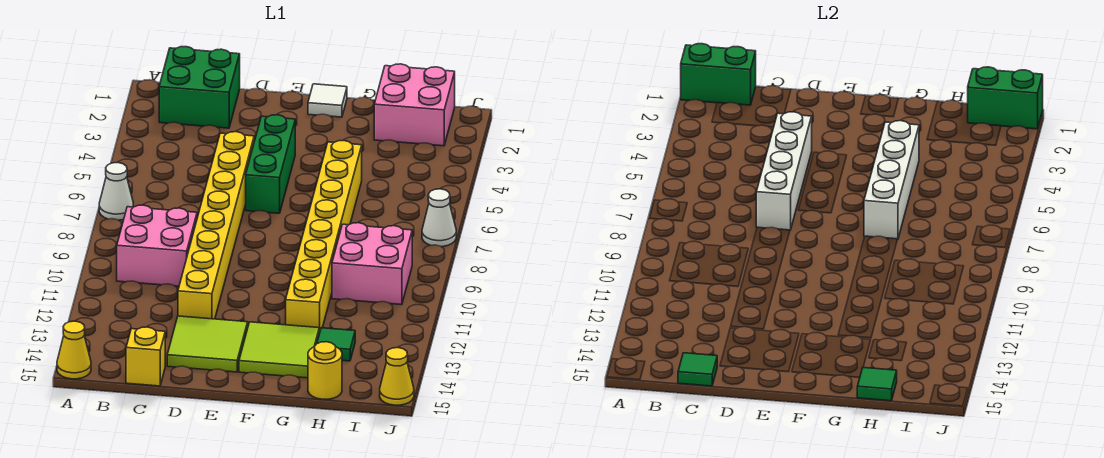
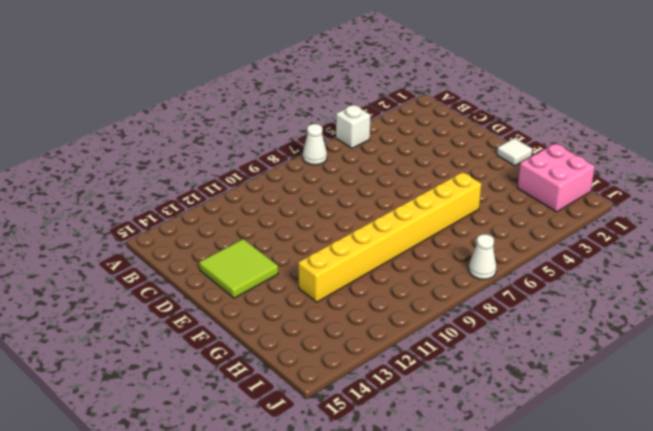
white 1x1 brick [336,105,370,148] -> none
none -> yellow 1x1 cone [57,321,91,379]
none -> green 2x2 brick [159,47,240,128]
none -> pink 2x2 brick [117,205,197,286]

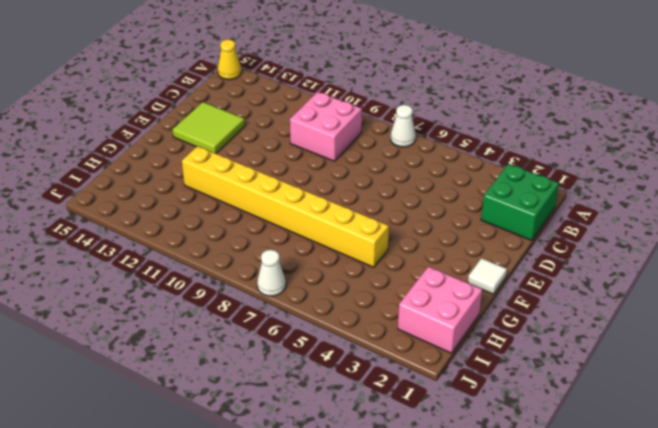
none -> yellow 1x1 brick [126,327,165,386]
none -> yellow 1x8 brick [178,132,254,319]
none -> green 1x3 brick [246,115,295,213]

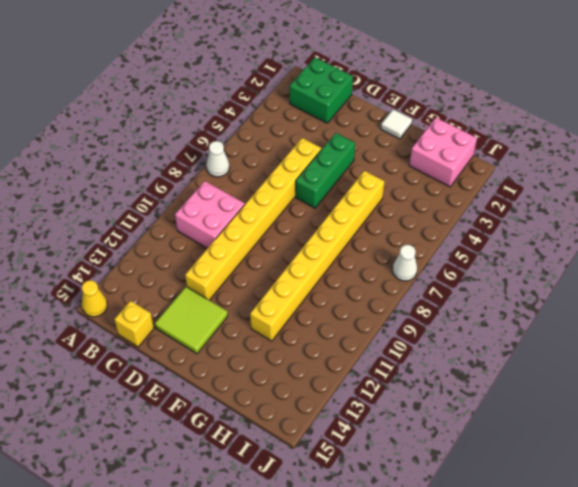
none -> lime 2x2 tile [239,322,319,378]
none -> pink 2x2 brick [332,223,412,305]
none -> green 1x1 tile [317,328,355,361]

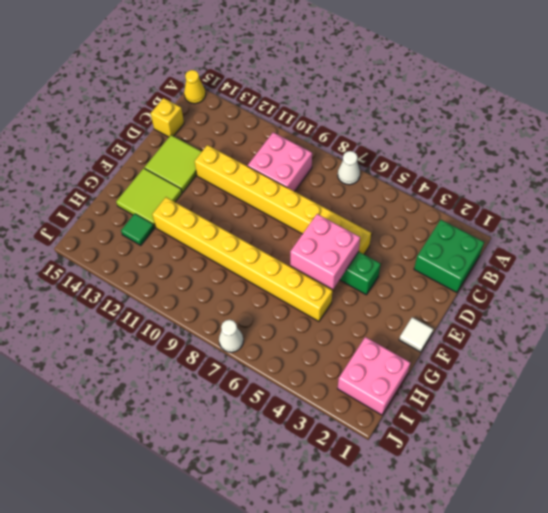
pink 2x2 brick [290,214,360,289] -> pink 2x2 brick moved to [332,223,412,305]
none -> yellow 1x1 round brick [308,342,342,399]
none -> yellow 1x1 cone [380,348,414,405]
none -> green 1x2 brick [681,44,756,105]

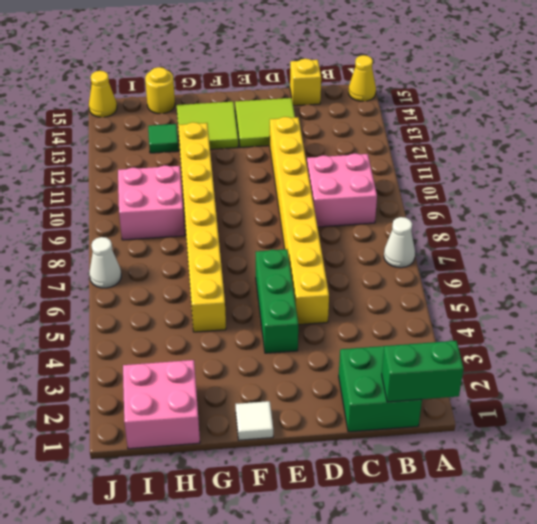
none -> green 1x1 tile [678,353,717,386]
none -> white 1x4 brick [756,112,812,230]
none -> white 1x4 brick [864,121,919,239]

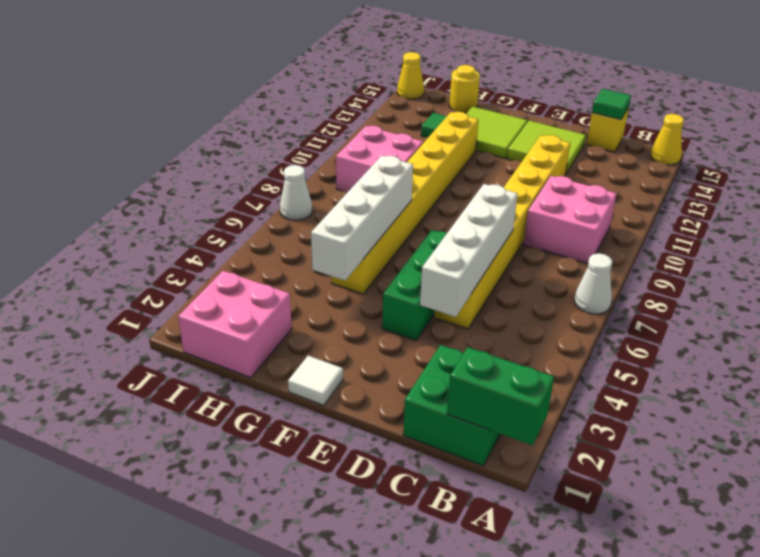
none -> green 1x1 tile [857,368,897,401]
none -> green 1x2 brick [968,67,1043,129]

